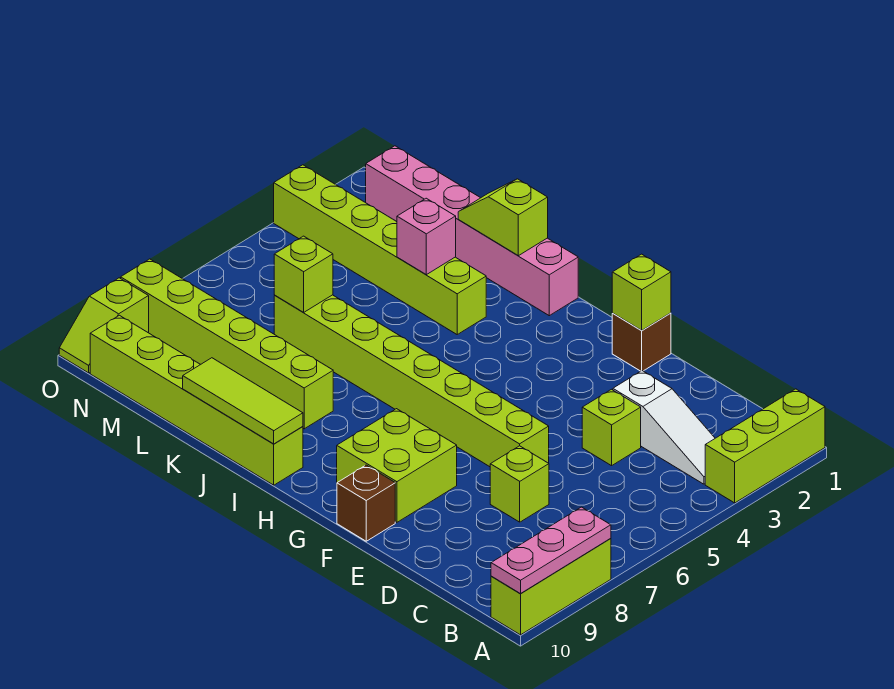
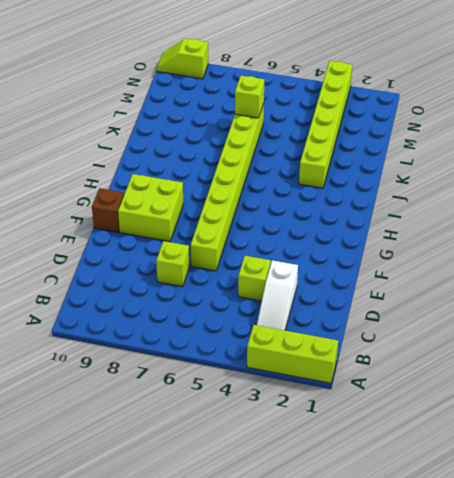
none -> lime 1x3 brick [491,539,611,635]
none -> brown 1x1 brick [612,313,671,371]
none -> pink 1x6 brick [366,146,578,316]

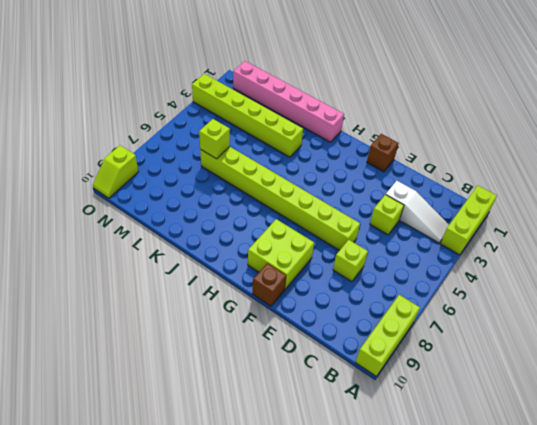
none -> lime 1x6 brick [90,315,303,485]
none -> lime 1x6 brick [121,259,333,429]
none -> pink 1x3 plate [491,507,611,594]

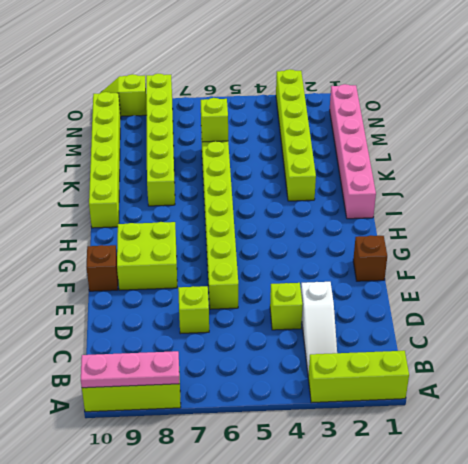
none -> lime 1x1 brick [612,254,671,330]
none -> lime 1x3 tile [183,358,303,444]
none -> lime 1x2 slope [458,179,548,256]

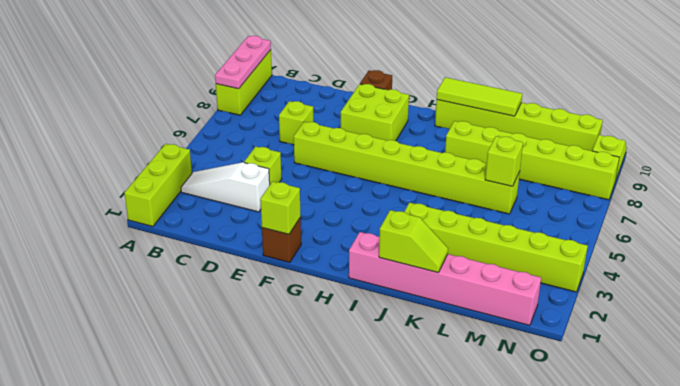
none -> pink 1x1 brick [397,198,456,275]

